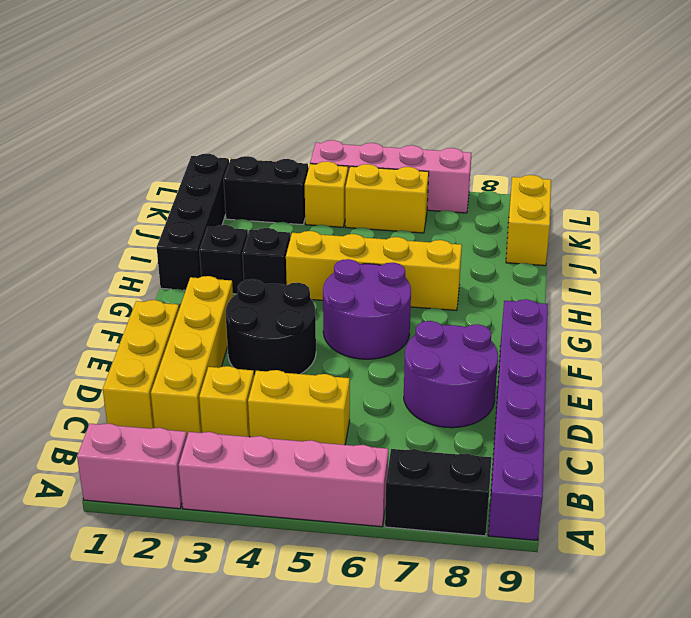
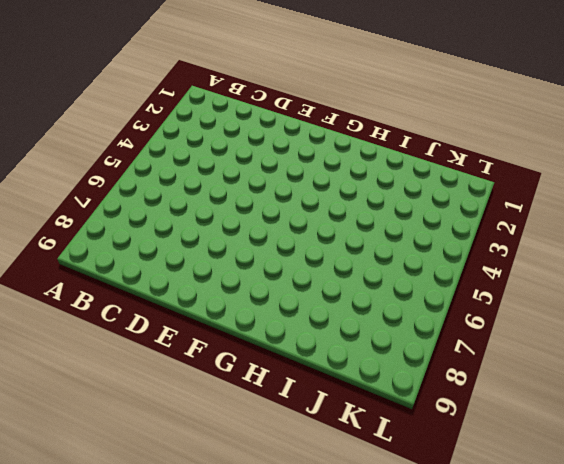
none -> pink 1x2 brick [77,423,187,509]
none -> pink 1x4 brick [179,432,388,527]
none -> black 1x2 brick [385,449,491,536]

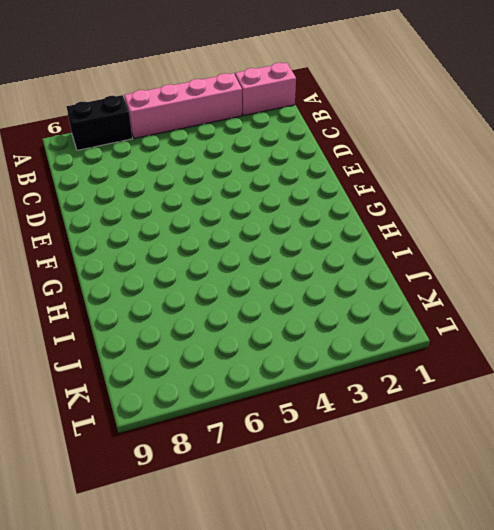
none -> purple 1x6 brick [488,299,548,540]
none -> yellow 1x3 brick [103,300,179,429]
none -> yellow 1x4 brick [151,276,233,436]

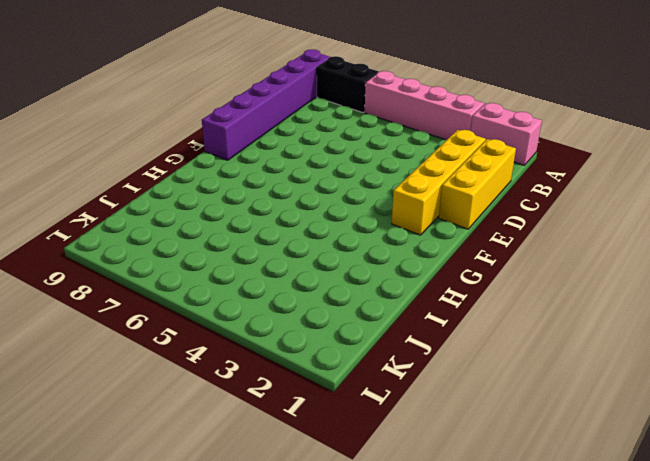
none -> yellow 1x1 brick [199,366,254,437]
none -> yellow 1x2 brick [248,370,350,445]
none -> purple 2x2 round brick [404,321,498,428]

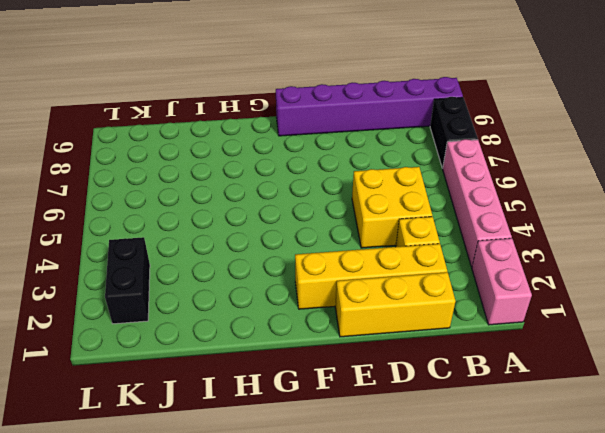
yellow 2x2 brick [352,167,432,248] -> yellow 1x2 brick [248,370,350,445]
none -> purple 2x2 round brick [404,321,498,428]
none -> black 2x2 round brick [225,279,316,376]
none -> purple 2x2 round brick [323,259,411,359]

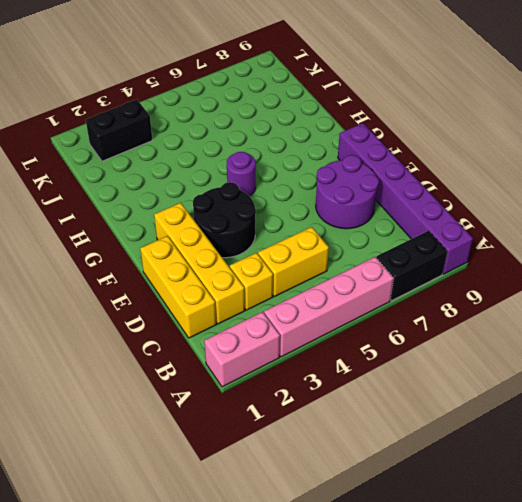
purple 1x1 round brick [227,152,256,196] -> purple 2x2 round brick [323,259,411,359]
none -> black 1x4 brick [157,154,229,290]
none -> black 1x1 brick [199,225,248,294]
none -> black 1x1 brick [242,228,290,285]

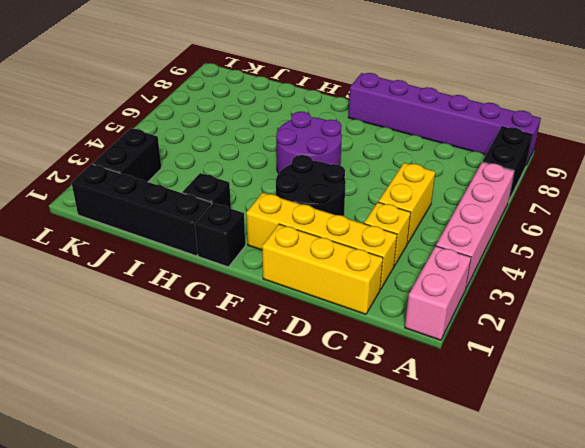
black 1x1 brick [195,203,245,267] -> black 1x1 brick moved to [242,228,290,285]
none -> purple 2x2 round brick [404,321,498,428]
none -> yellow 1x4 brick [286,231,462,310]
none -> yellow 1x2 brick [506,175,551,266]

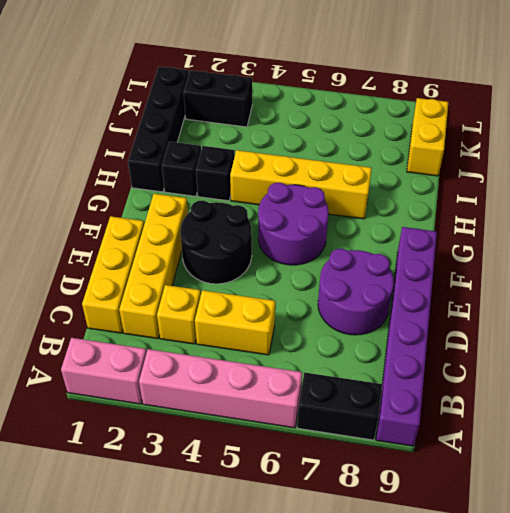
none -> yellow 1x1 brick [305,161,348,227]
none -> yellow 1x2 brick [345,164,429,233]
none -> pink 1x4 brick [310,140,471,213]

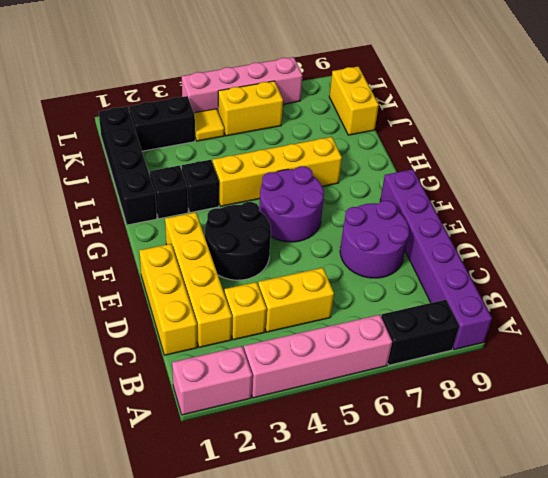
yellow 1x1 tile [194,109,224,141] -> yellow 1x1 brick [305,161,348,227]

